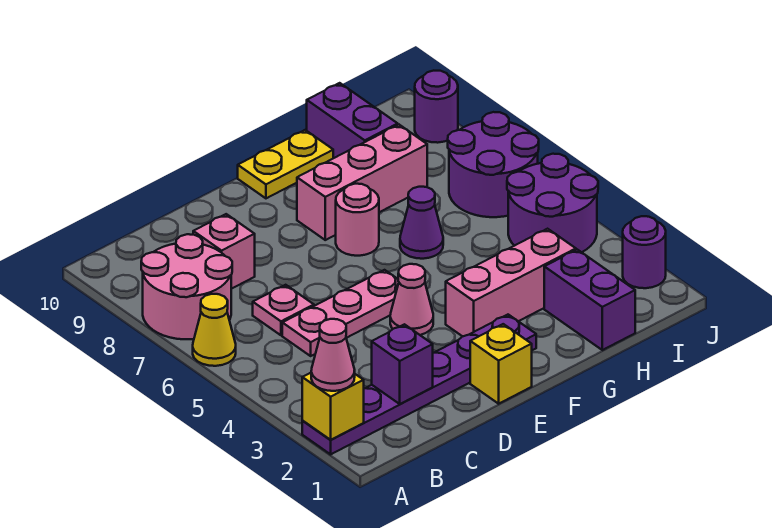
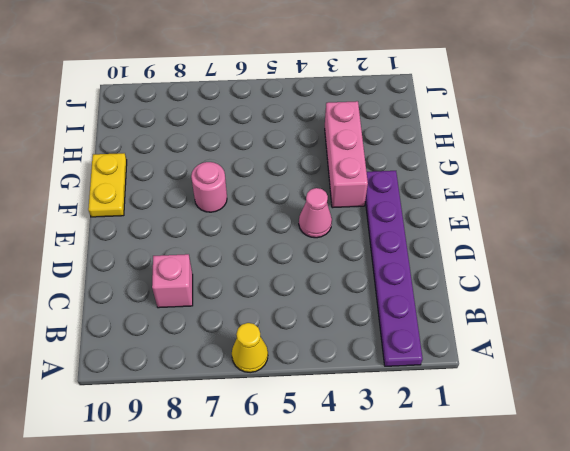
none -> pink 2x2 round brick [141,234,232,339]
none -> pink 1x3 plate [282,270,399,356]
none -> pink 1x1 plate [253,285,314,335]

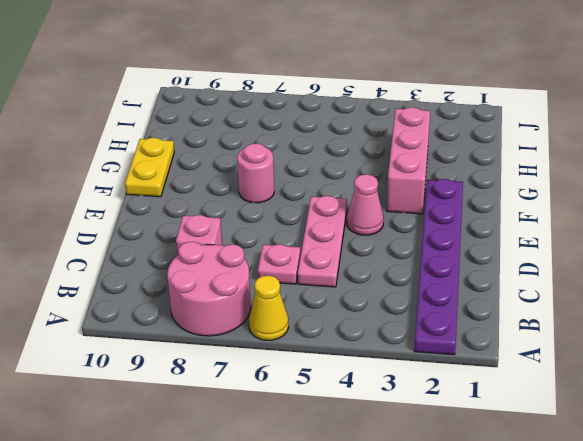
none -> yellow 1x1 brick [470,324,532,404]
none -> pink 1x3 brick [297,125,427,240]
none -> purple 1x1 cone [400,187,443,259]

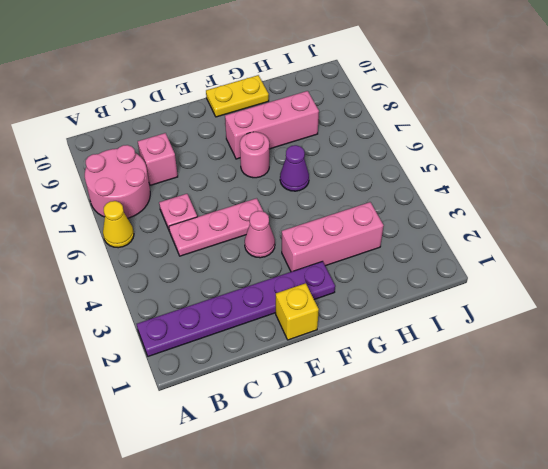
none -> purple 1x2 brick [544,250,635,350]
none -> purple 1x2 brick [307,83,398,158]
none -> purple 2x2 round brick [507,154,598,252]

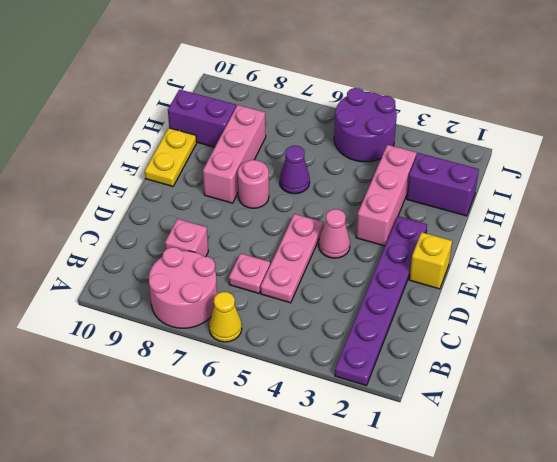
none -> purple 2x2 round brick [448,112,539,217]
none -> purple 1x1 round brick [623,216,666,288]
none -> purple 1x1 round brick [415,71,458,143]

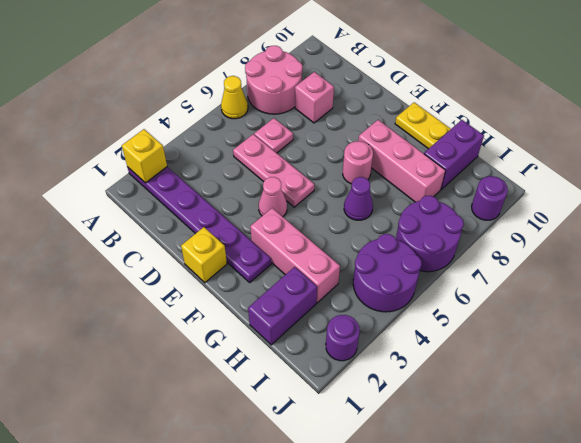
none -> purple 1x1 brick [372,324,433,404]
none -> pink 1x1 cone [311,319,355,391]

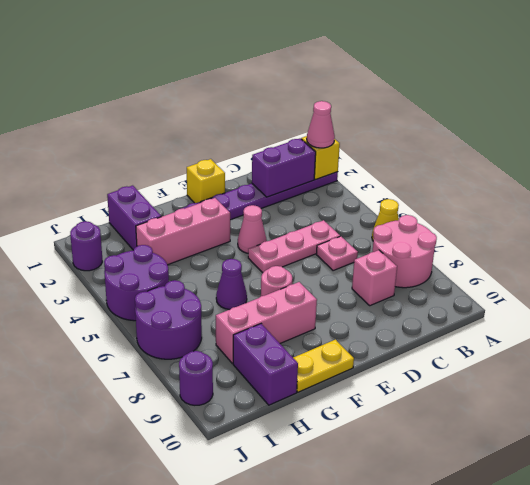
purple 1x2 brick [252,139,316,197] -> purple 1x1 brick [372,324,433,404]

